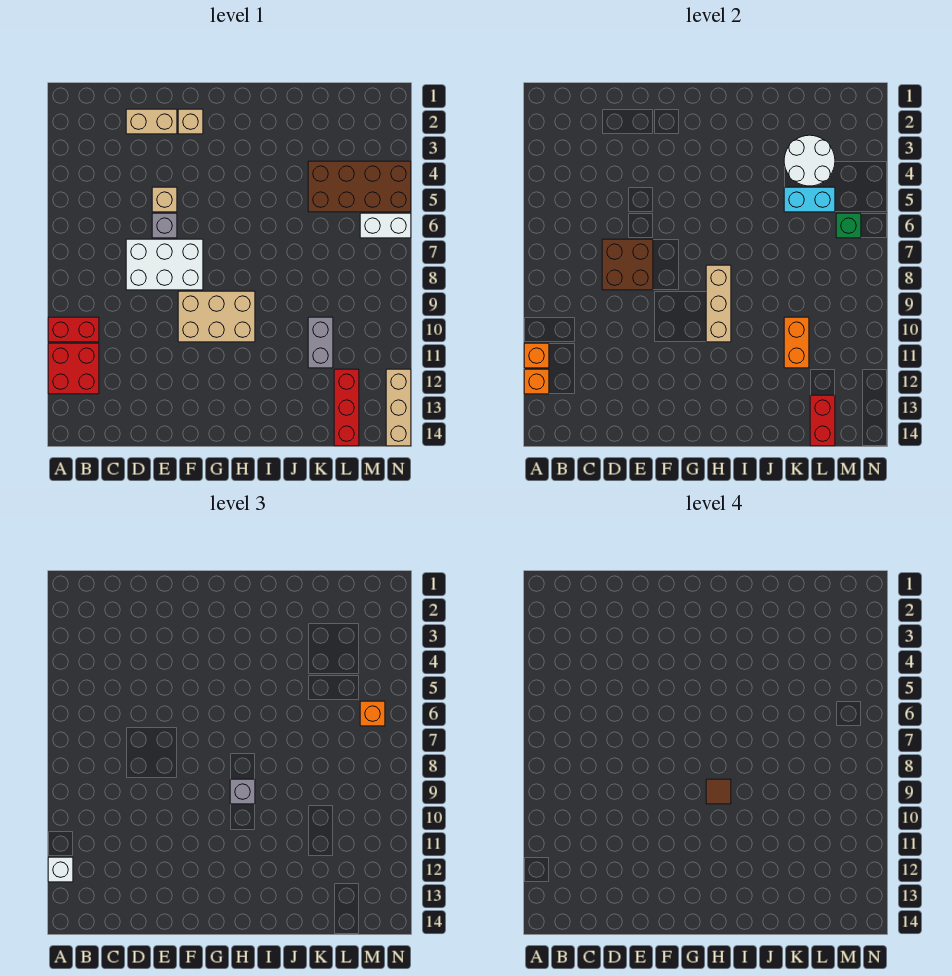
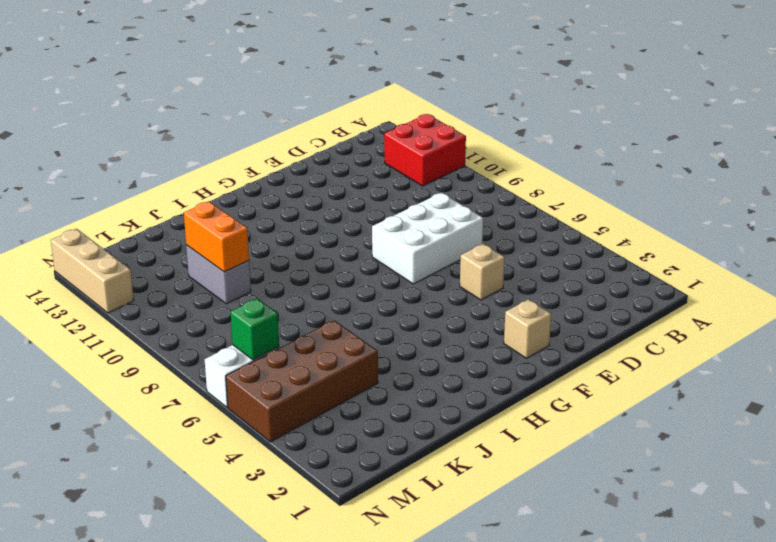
none -> red 1x2 brick [48,317,99,342]
none -> tan 1x2 brick [126,109,177,134]
none -> grey 1x1 brick [152,213,177,238]

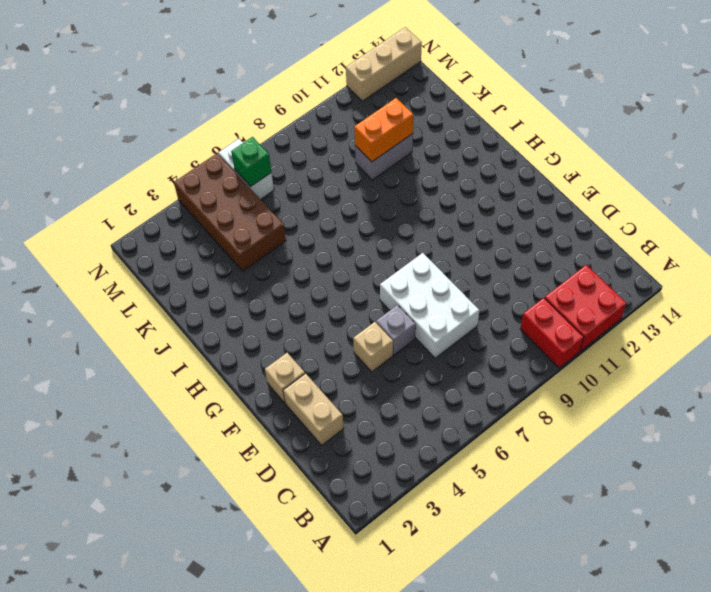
none -> tan 2x3 brick [178,291,255,342]
none -> red 1x3 brick [334,369,359,446]
none -> orange 1x1 brick [524,343,549,368]

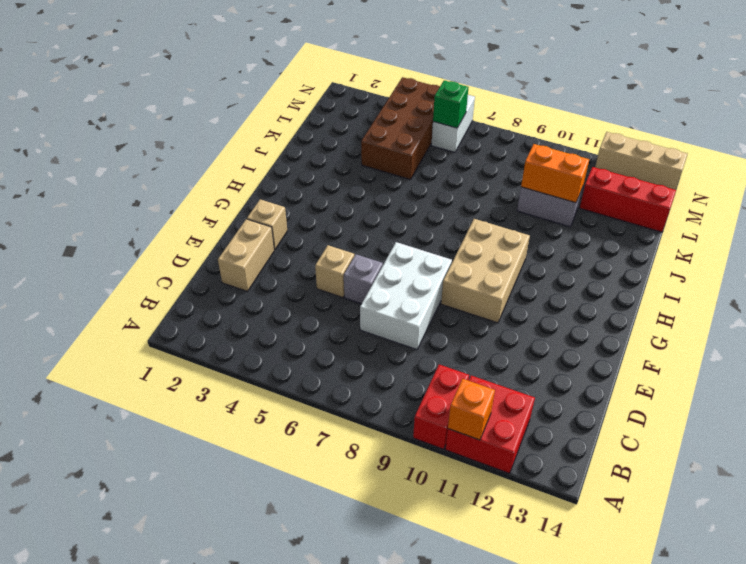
none -> orange 1x1 brick [524,369,549,394]
none -> brown 2x2 brick [602,239,653,290]
none -> tan 1x3 brick [706,265,731,342]

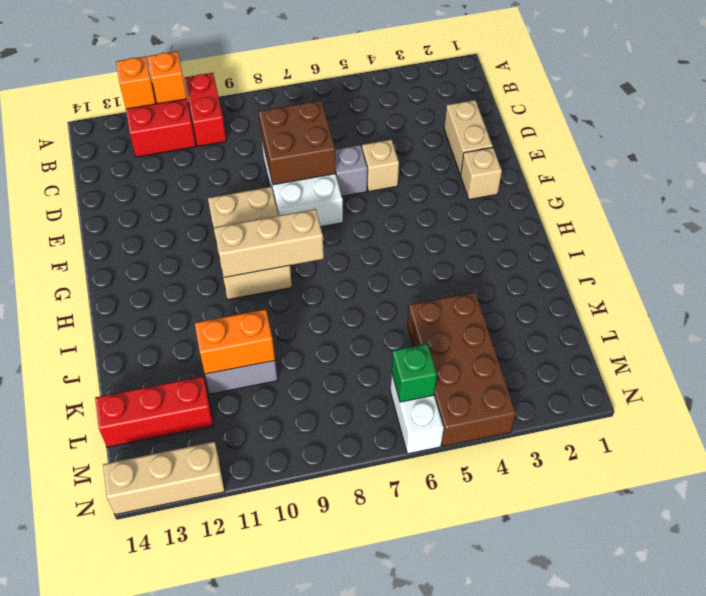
none -> white 2x2 round brick [784,135,835,186]
none -> cyan 1x2 brick [784,187,835,212]
none -> red 1x2 brick [810,395,835,446]

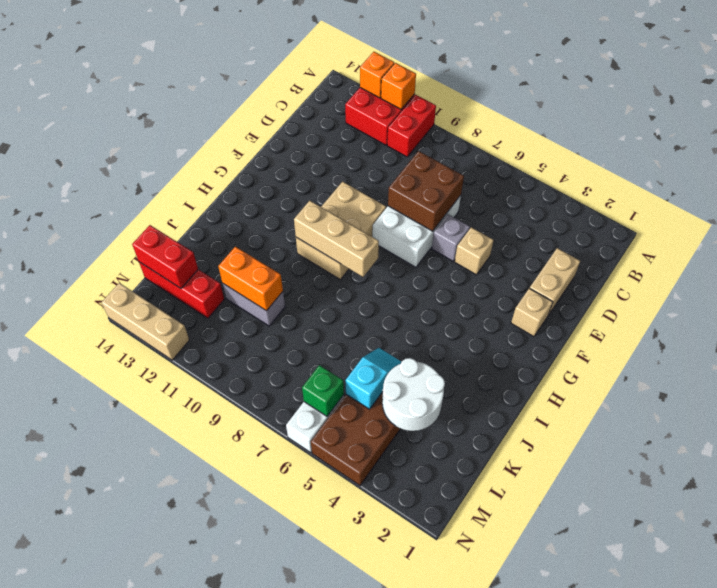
cyan 1x2 slope [346,348,401,409] -> cyan 1x2 brick [784,187,835,212]
none -> white 1x1 brick [48,857,73,882]
none -> grey 1x1 brick [230,779,255,804]
none -> orange 1x1 brick [360,701,385,726]

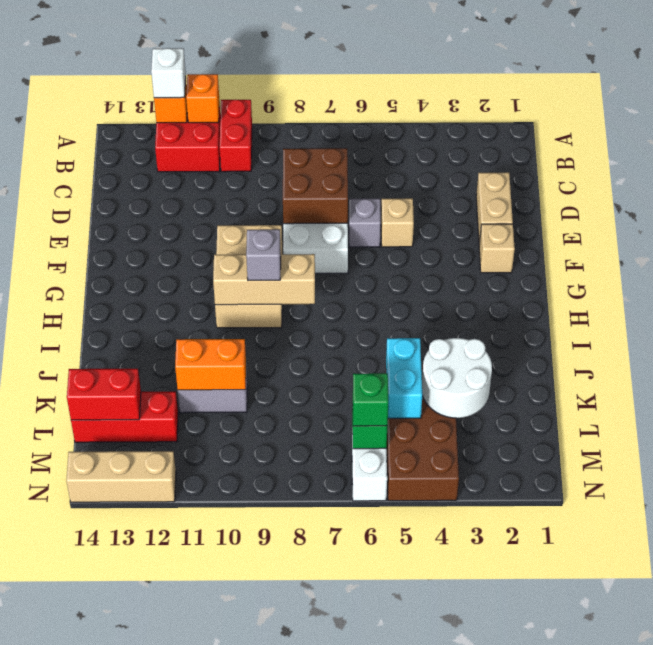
green 1x1 brick [353,373,388,426] -> orange 1x1 brick [360,701,385,726]
none -> brown 1x1 tile [706,779,731,804]

